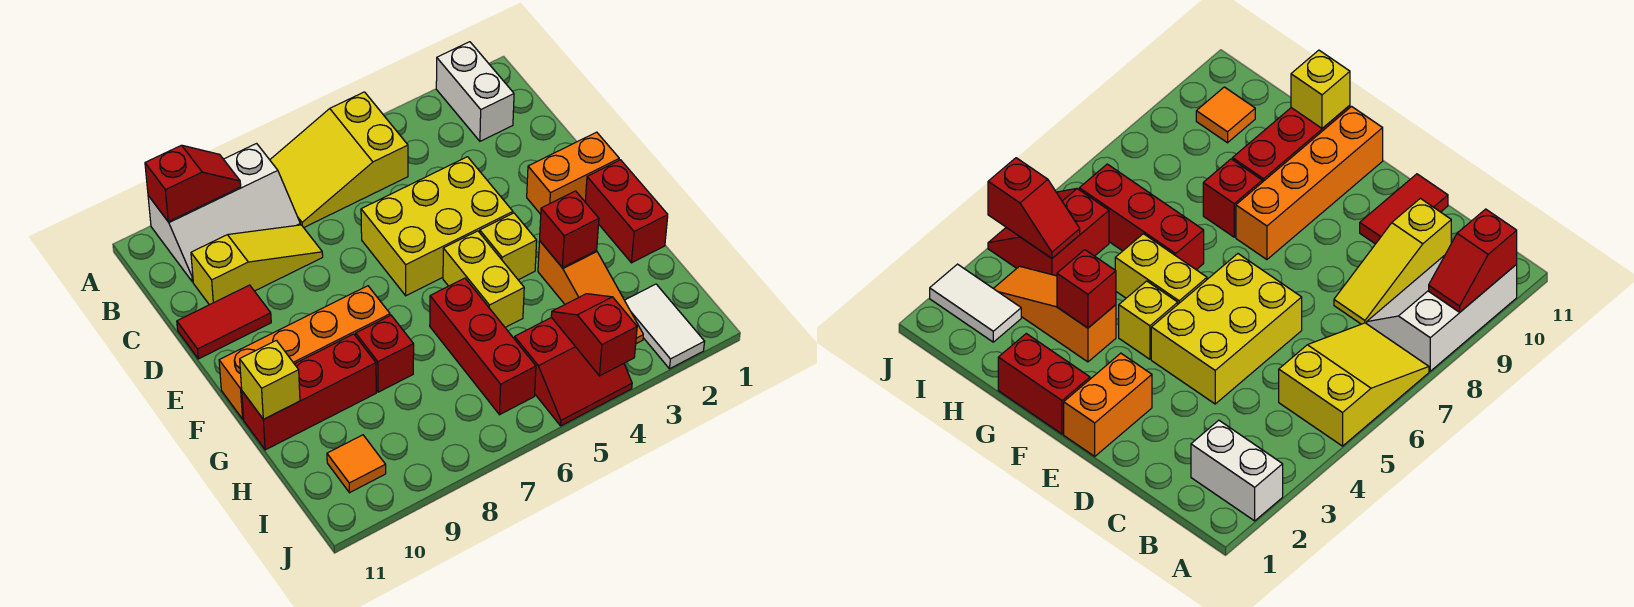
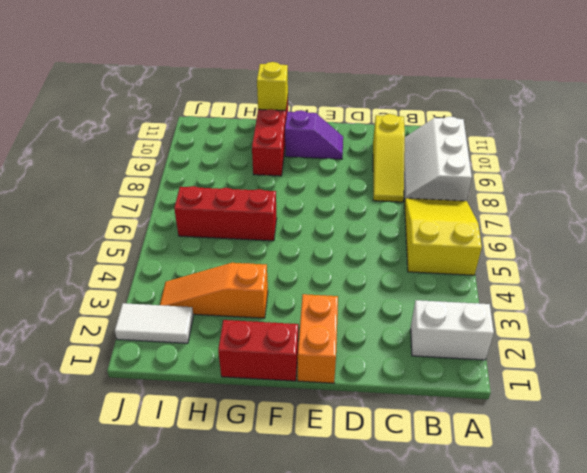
purple 1x2 slope [285,110,343,159] -> orange 1x4 brick [219,286,390,419]
none -> yellow 2x3 brick [361,157,513,296]
none -> red 1x2 tile [177,285,271,359]
none -> yellow 1x1 brick [480,213,537,280]

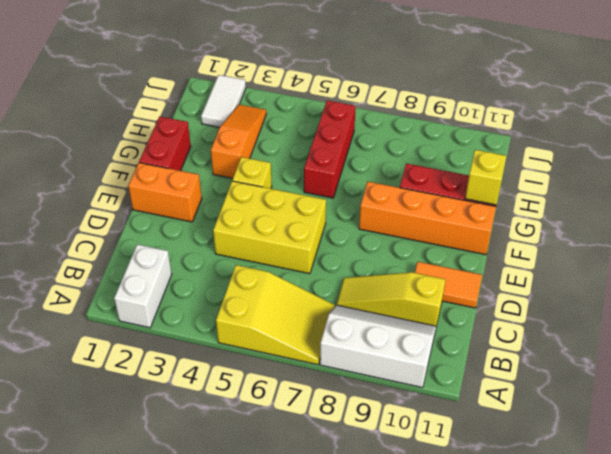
orange 1x2 tile [415,262,482,308] -> red 1x2 tile [177,285,271,359]
none -> yellow 1x2 brick [443,231,524,327]
none -> red 1x1 brick [356,315,414,392]
none -> red 2x2 slope [515,317,632,426]

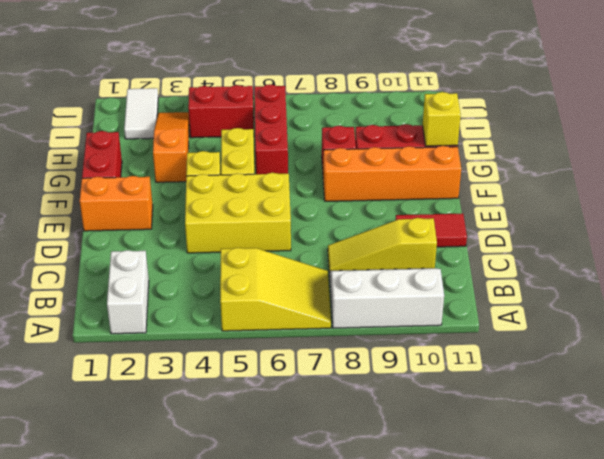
none -> orange 1x1 tile [327,435,386,493]
none -> red 1x2 slope [145,145,241,222]
none -> red 1x1 brick [540,191,599,268]

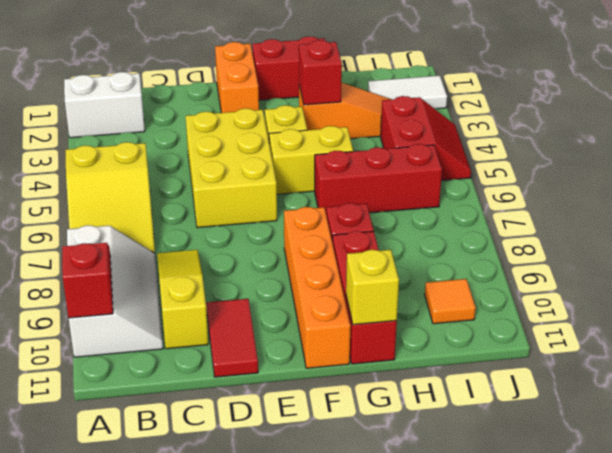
none -> red 1x2 slope [551,294,637,376]

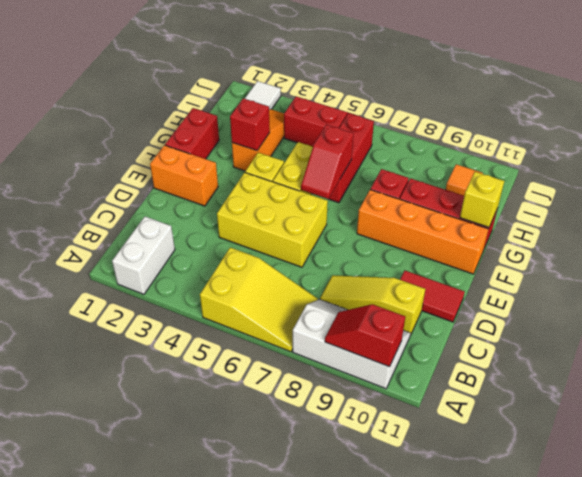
red 1x2 slope [301,125,353,199] -> red 1x2 slope moved to [551,294,637,376]

